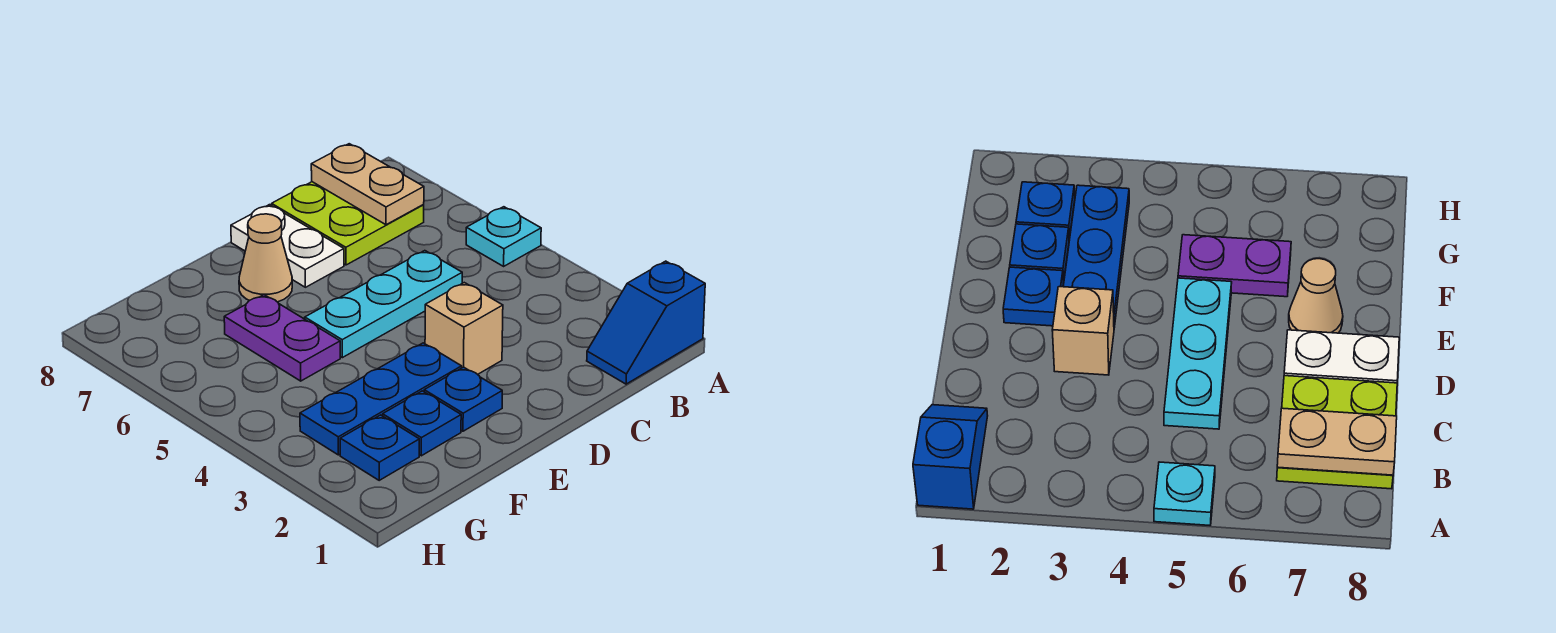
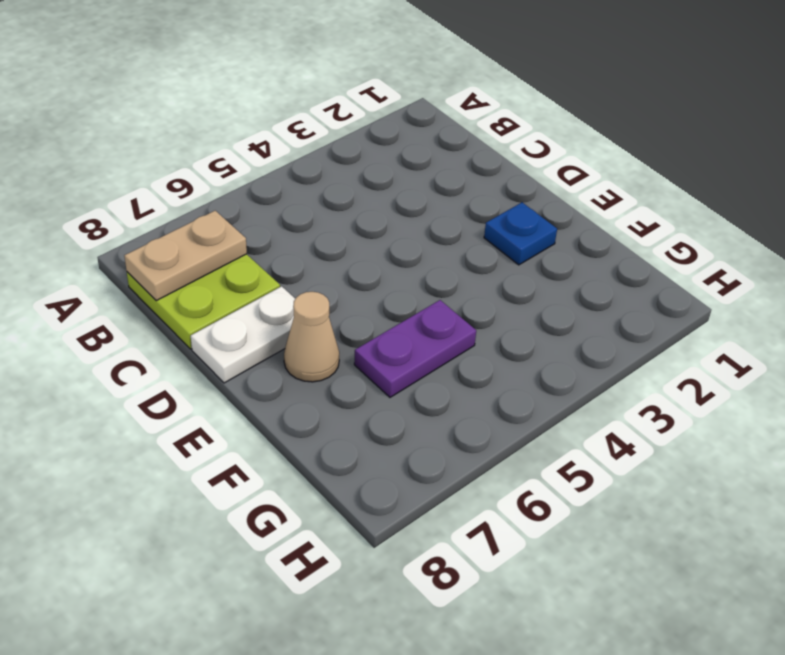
none -> blue 1x2 slope [587,261,705,384]
none -> cyan 1x1 plate [466,207,541,266]
none -> cyan 1x3 plate [305,251,462,358]

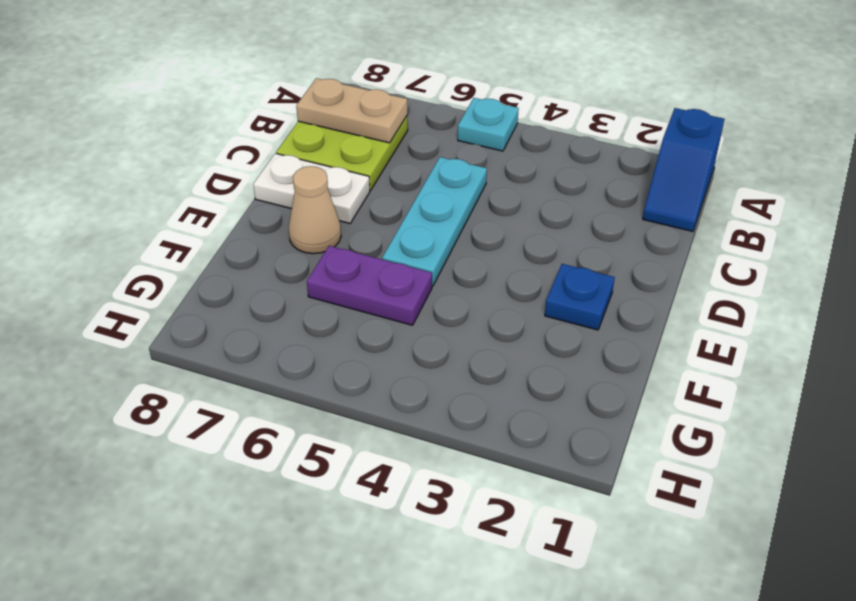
none -> tan 1x1 brick [425,283,503,374]
none -> blue 1x3 plate [300,343,462,455]
none -> blue 1x1 plate [383,391,461,456]

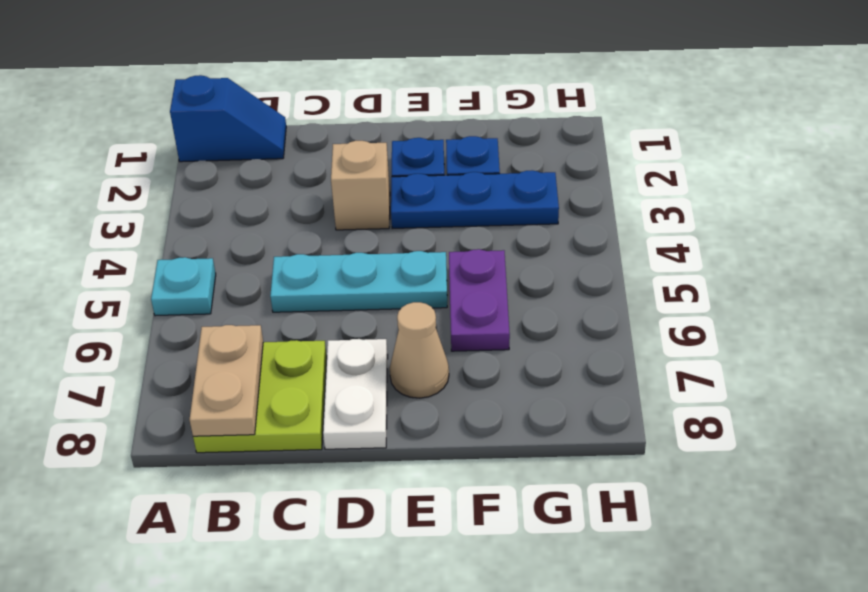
none -> blue 1x1 plate [340,415,419,480]

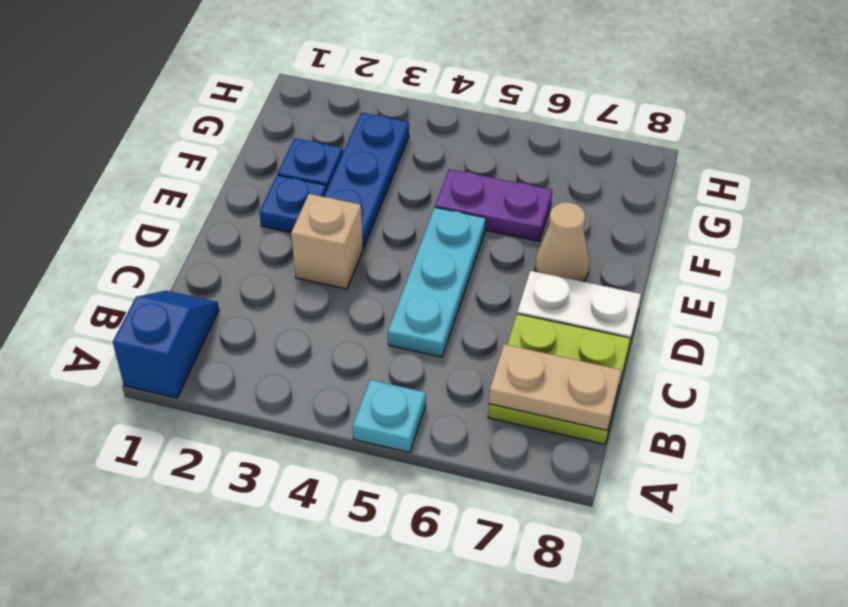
none -> blue 1x1 plate [340,415,419,480]

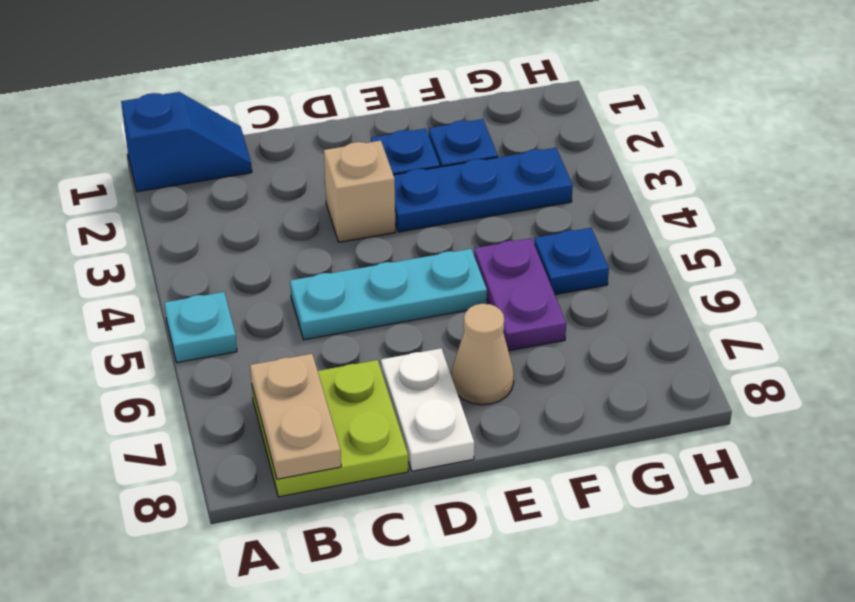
blue 1x1 plate [534,228,609,295] -> blue 1x1 plate moved to [340,415,419,480]

